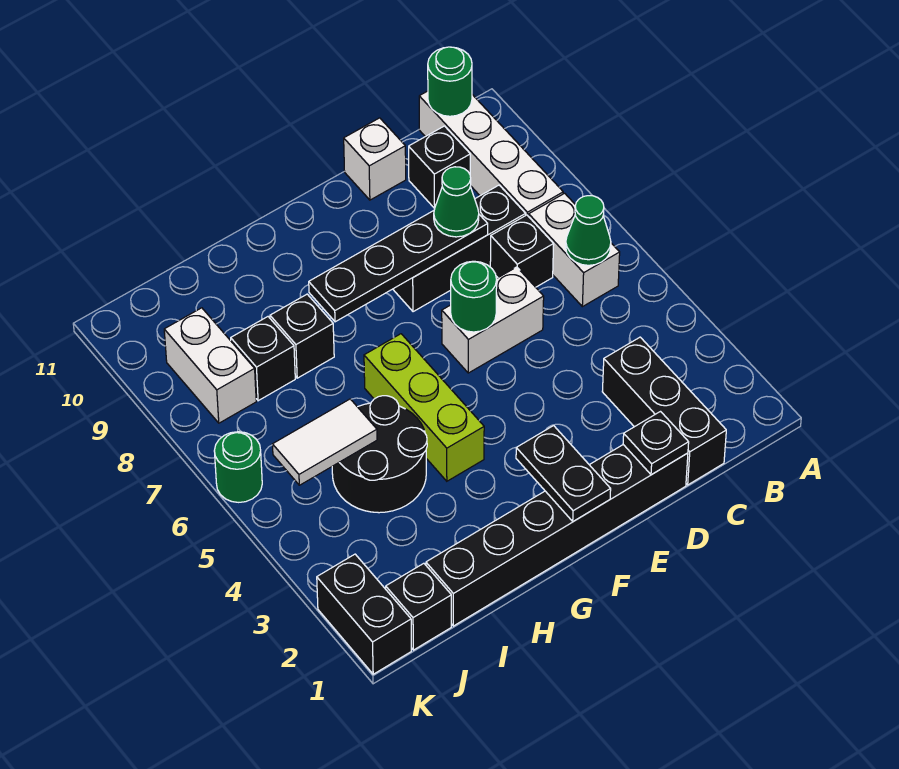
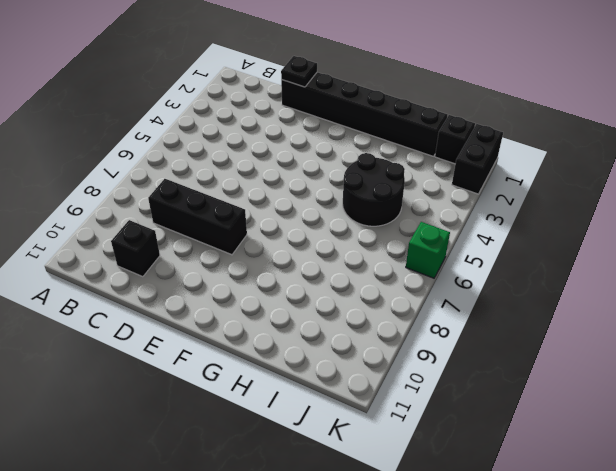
green 1x1 brick [406,222,450,278] -> green 1x1 round brick [214,432,262,502]
none -> white 1x2 brick [529,193,620,307]
none -> white 1x4 brick [419,91,563,217]
none -> black 1x3 brick [602,337,726,485]

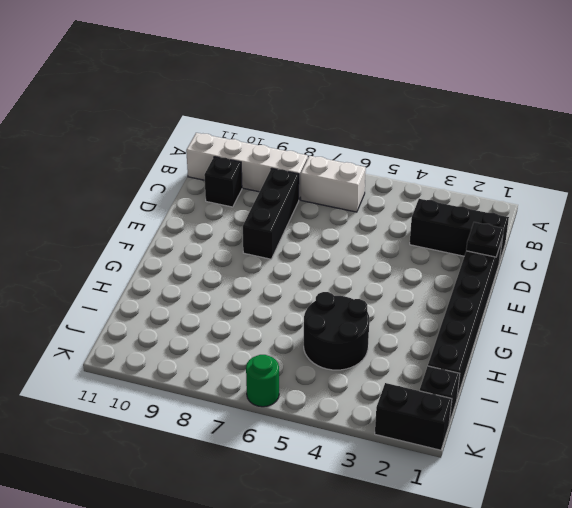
none -> black 1x1 brick [490,215,554,287]
none -> white 1x2 brick [442,267,544,373]
none -> white 1x1 brick [344,118,406,200]

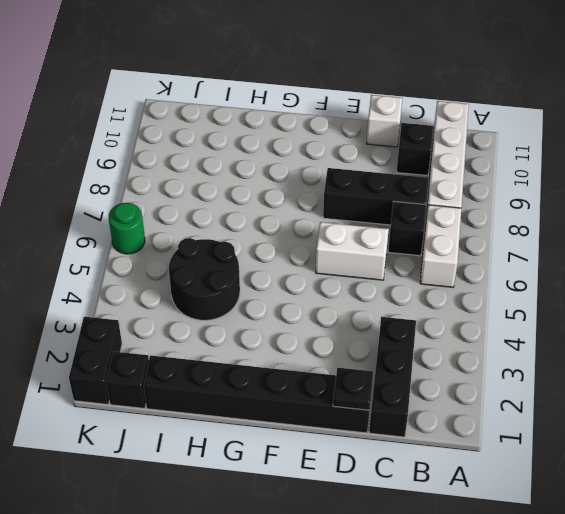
none -> lime 1x3 brick [364,334,484,481]
none -> black 1x1 brick [270,294,334,378]
none -> black 1x1 brick [231,317,295,401]

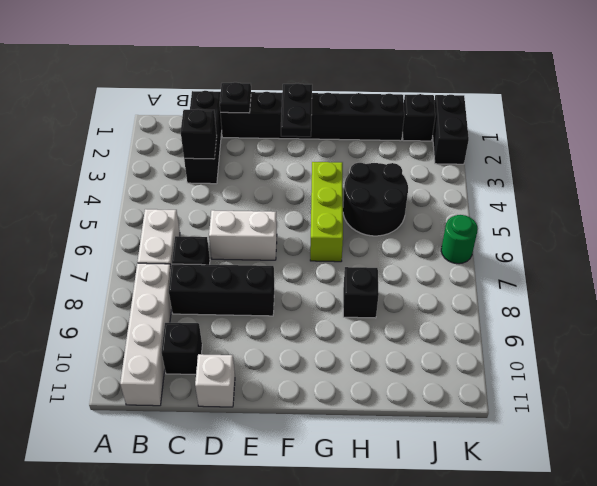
black 1x1 brick [181,109,217,159] -> black 1x1 brick moved to [231,317,295,401]
none -> white 1x2 brick [164,308,256,423]
none -> green 1x1 cone [566,196,611,265]
none -> green 1x1 round brick [428,47,472,116]

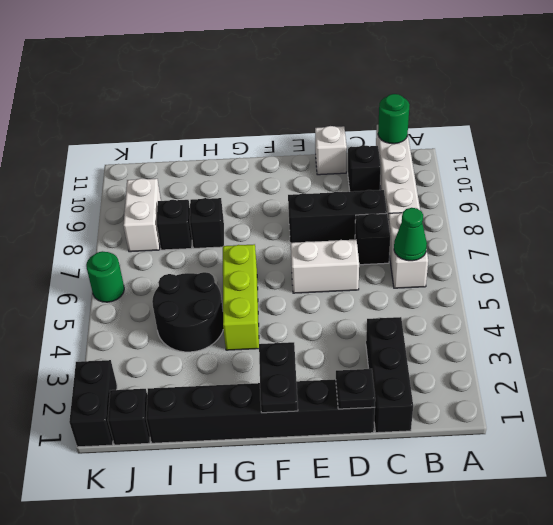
none -> black 1x4 plate [309,211,488,322]
none -> green 1x1 round brick [451,261,497,332]
none -> white 1x2 tile [272,399,377,485]

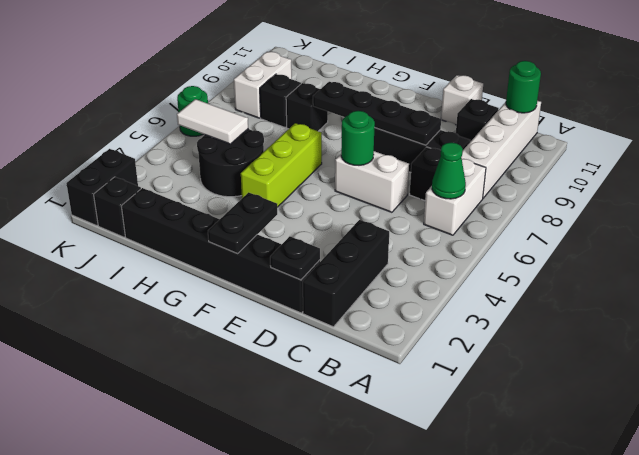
none -> green 1x1 cone [434,167,479,237]

